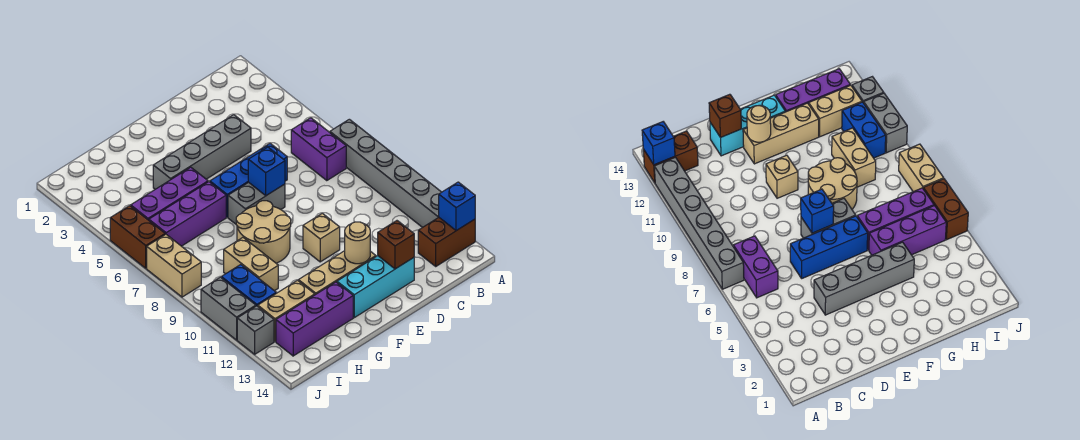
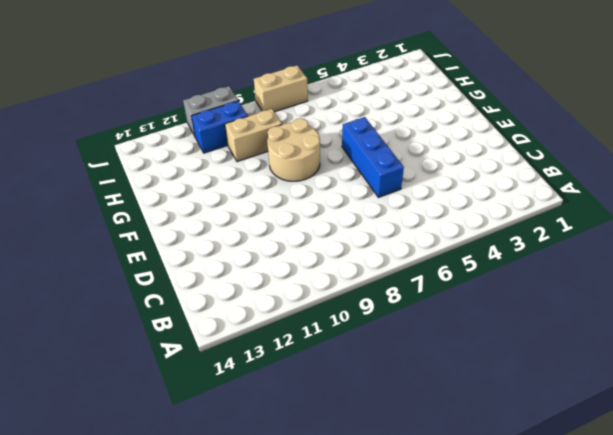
none -> grey 1x6 brick [330,119,441,227]
none -> brown 1x2 brick [418,218,475,266]
none -> purple 1x2 brick [291,118,346,181]

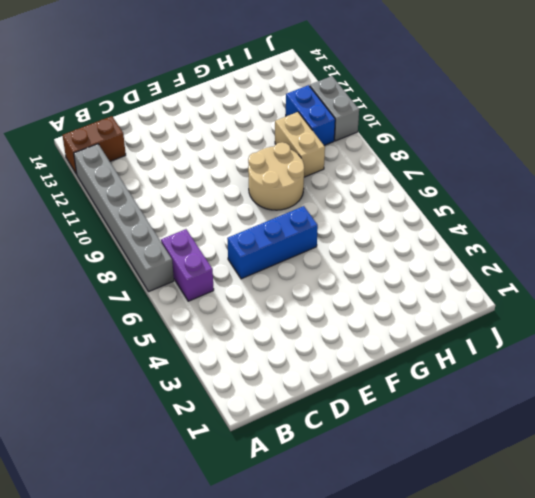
none -> grey 1x4 brick [153,115,251,189]
none -> cyan 1x3 brick [337,256,414,318]
none -> grey 1x2 brick [228,182,285,224]

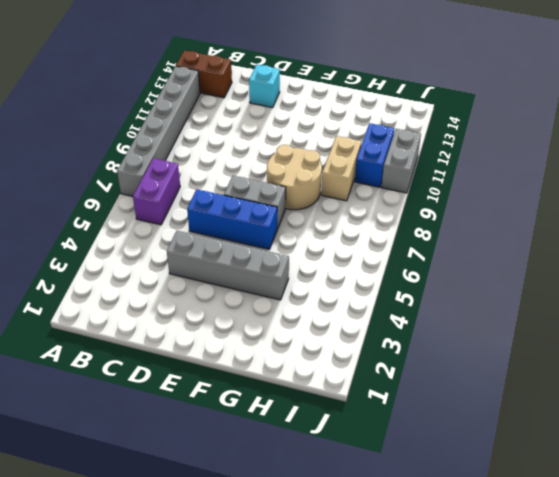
cyan 1x1 brick [249,65,280,108] -> cyan 1x3 brick [337,256,414,318]
none -> tan 1x1 brick [303,213,340,262]
none -> tan 1x3 brick [298,251,376,295]
none -> purple 1x3 brick [131,167,208,220]

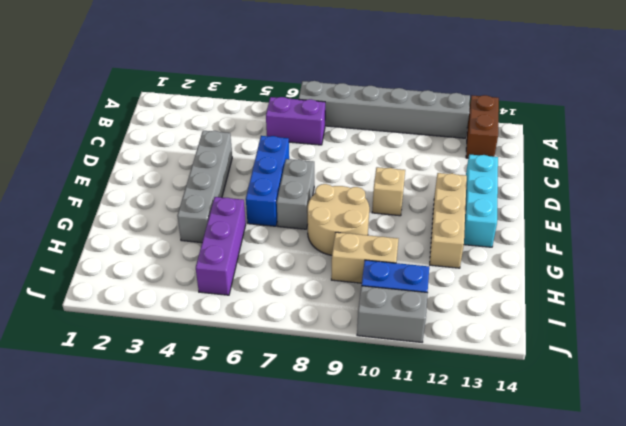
none -> purple 1x3 brick [149,182,226,246]
none -> purple 1x3 brick [276,282,353,356]
none -> tan 1x2 brick [258,280,315,342]

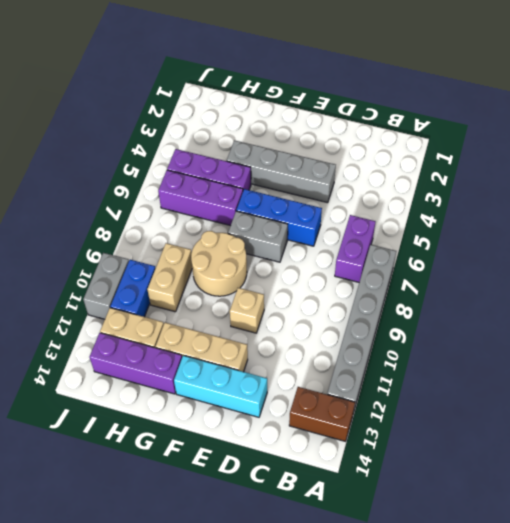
none -> brown 1x2 brick [110,206,165,268]
none -> tan 1x2 brick [147,234,201,297]
none -> grey 1x1 brick [237,306,274,354]

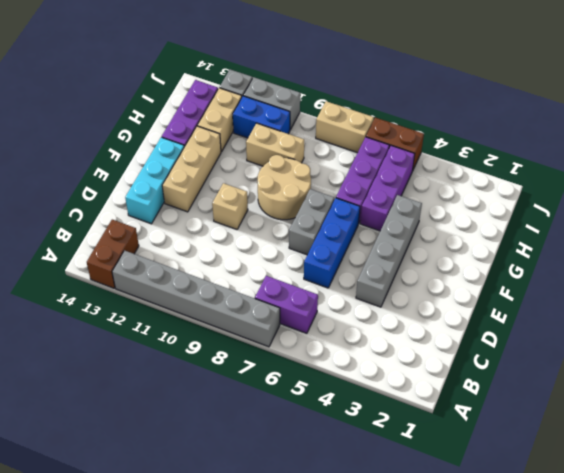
none -> blue 1x1 brick [439,182,475,231]
none -> brown 1x1 brick [378,221,414,269]
none -> blue 1x1 brick [248,147,285,196]

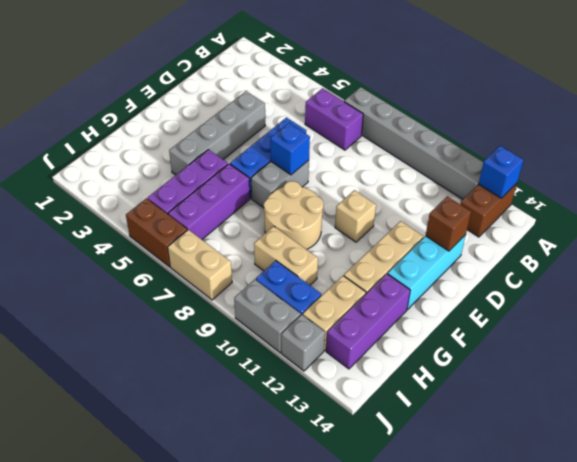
none -> tan 1x1 round brick [345,222,370,264]

